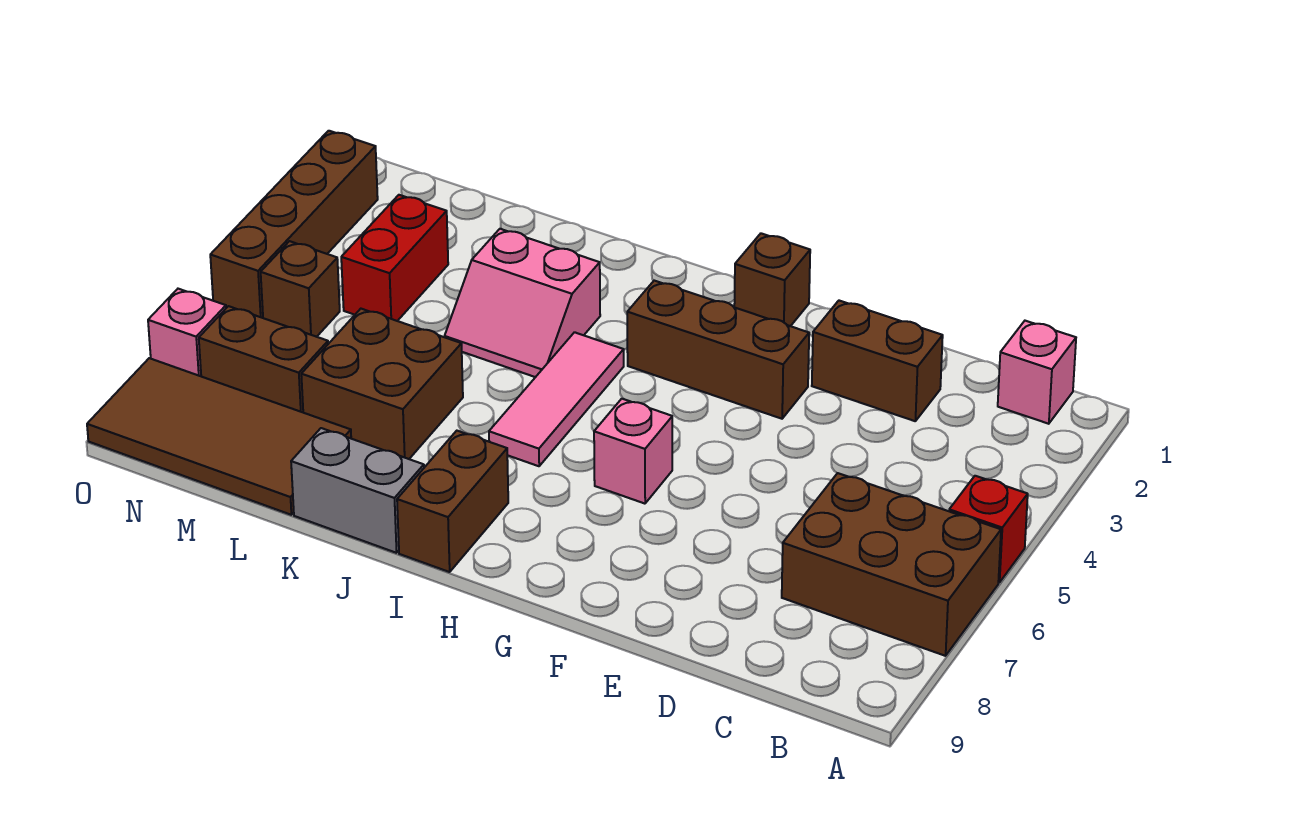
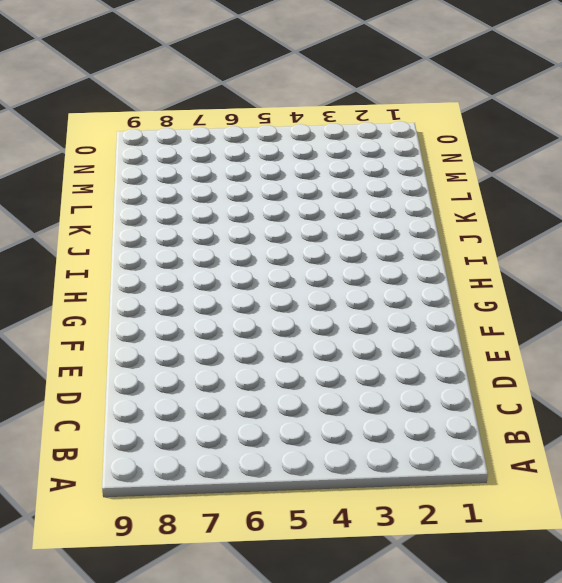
none -> red 1x1 brick [949,476,1028,583]
none -> brown 2x3 brick [782,473,1001,656]
none -> pink 1x1 brick [998,321,1076,424]

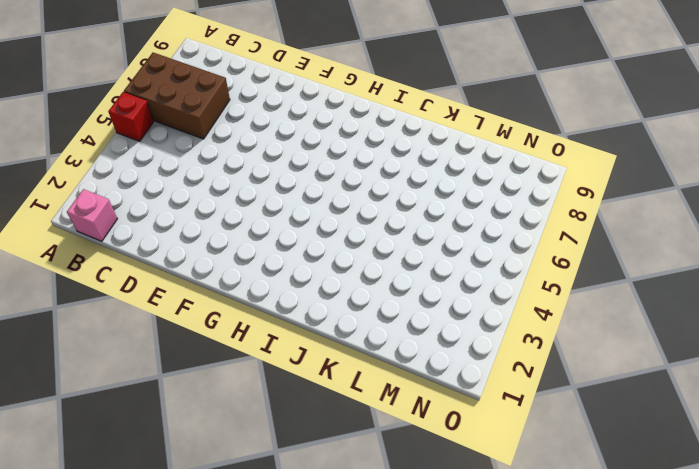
none -> brown 1x2 brick [812,301,943,421]
none -> brown 1x3 brick [627,281,809,419]
none -> brown 1x1 brick [734,233,810,326]

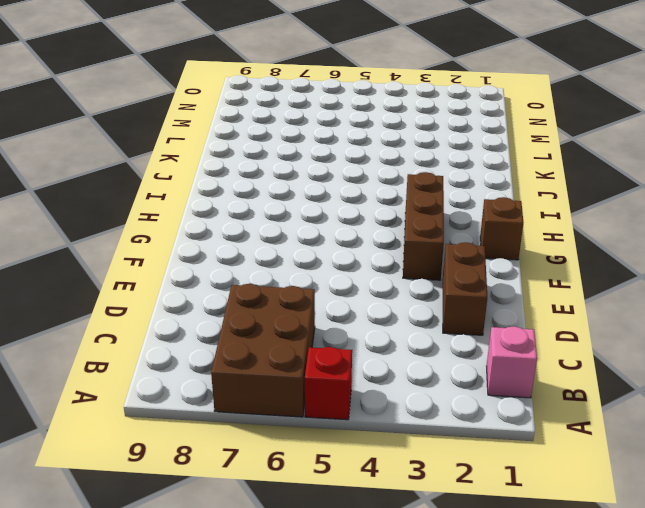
none -> pink 1x1 brick [594,399,672,504]
none -> pink 1x3 tile [489,332,624,466]
none -> brown 1x2 brick [397,431,508,572]

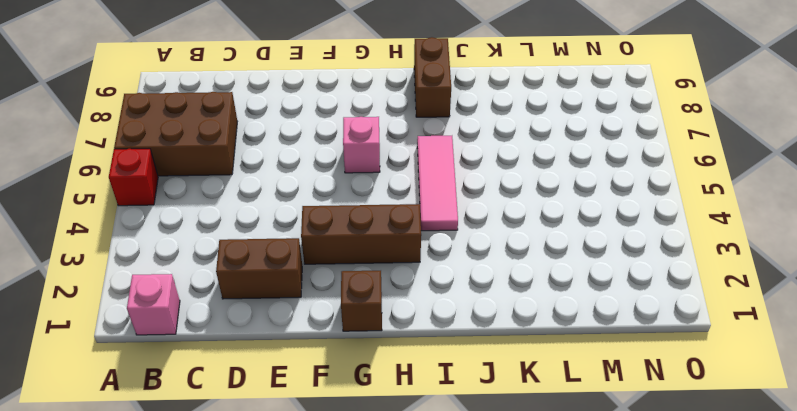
none -> pink 2x2 slope [445,229,600,377]
none -> grey 1x2 brick [291,428,424,553]
none -> brown 2x2 brick [301,309,463,459]

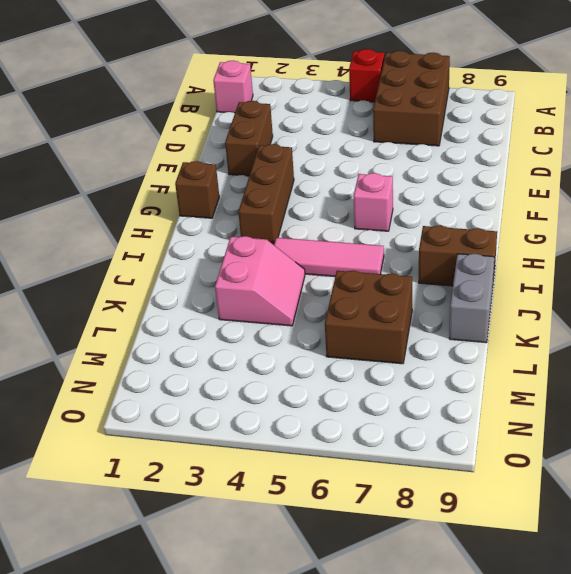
none -> brown 2x4 tile [87,358,351,515]
none -> red 1x2 brick [341,195,448,321]
none -> brown 1x2 brick [199,306,328,412]

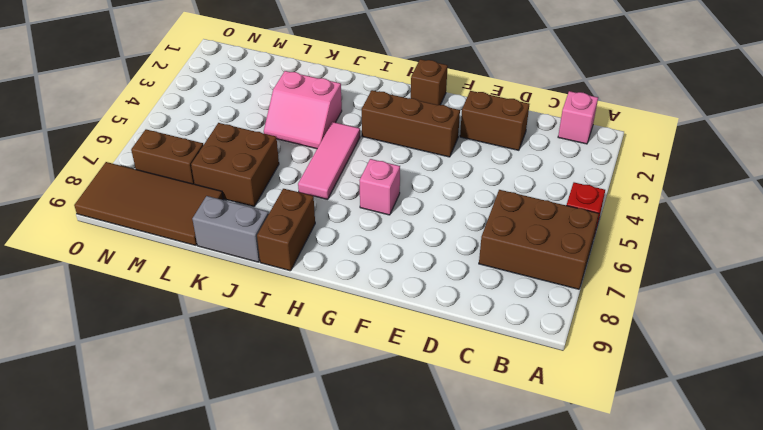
none -> red 1x2 brick [341,195,448,321]
none -> brown 1x1 brick [261,241,340,337]
none -> brown 1x4 brick [210,131,378,318]

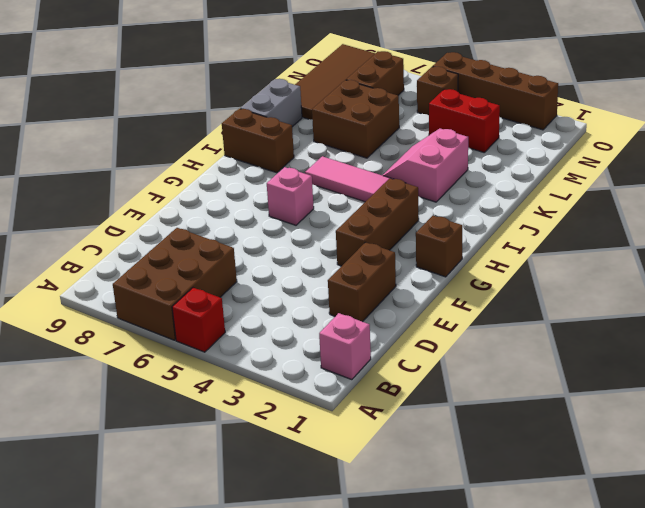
none -> pink 1x1 brick [148,289,226,376]

